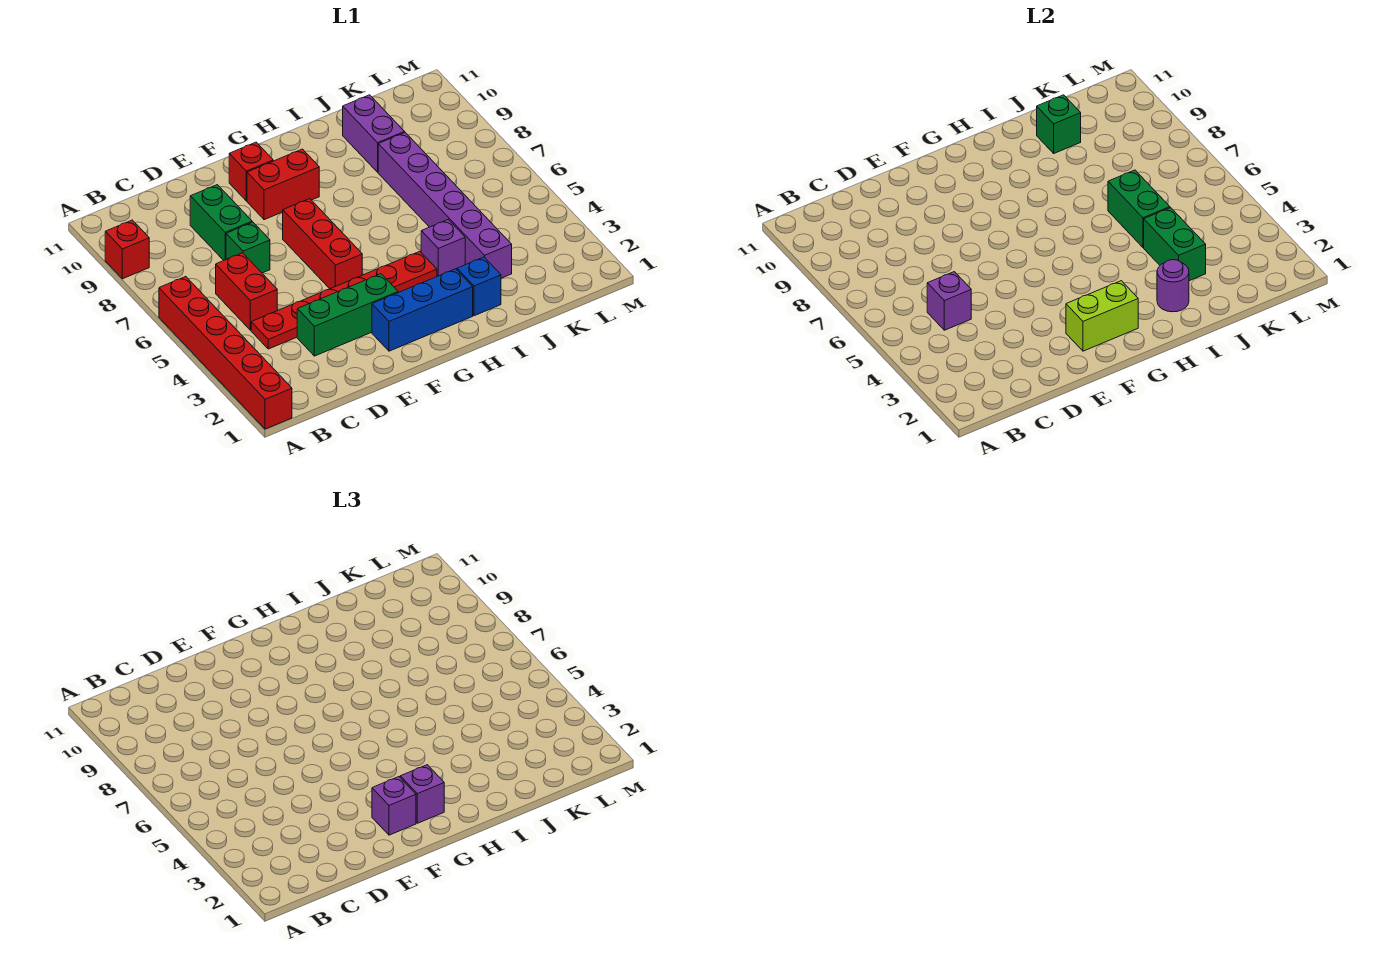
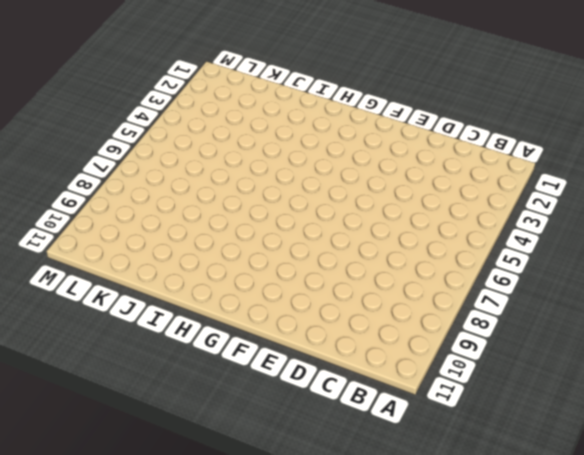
none -> red 1x6 brick [159,277,292,429]
none -> red 1x1 brick [105,220,149,279]
none -> red 1x6 plate [251,251,437,349]

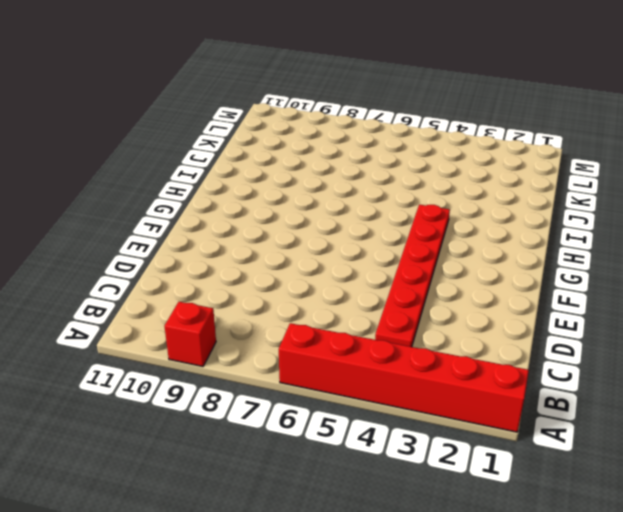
none -> red 1x2 brick [216,253,277,330]
none -> green 1x3 brick [297,274,398,356]
none -> green 1x1 brick [226,222,270,273]

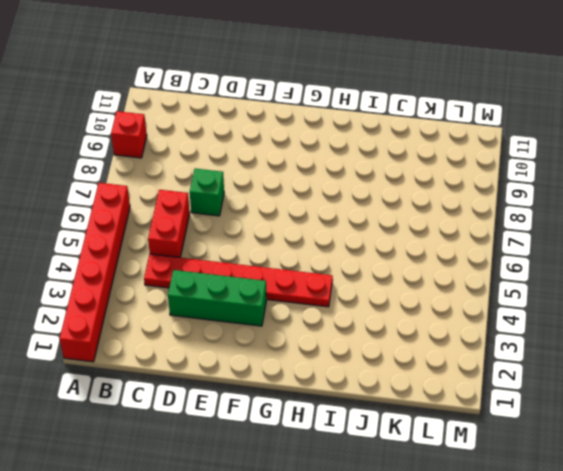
none -> green 1x2 brick [190,185,252,260]
none -> blue 1x3 brick [372,269,473,351]
none -> red 1x3 brick [283,199,362,289]

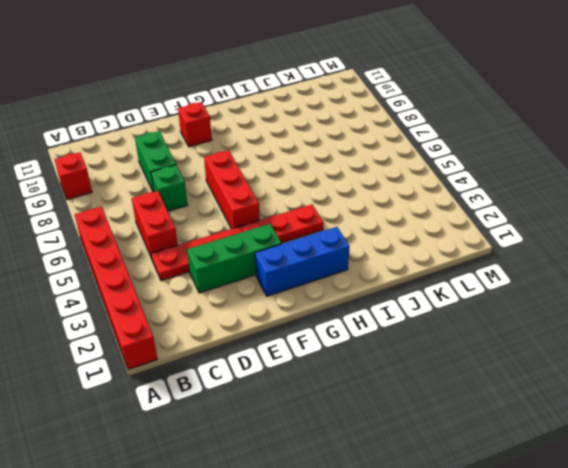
none -> red 1x2 brick [247,149,319,220]
none -> blue 1x1 brick [457,257,501,316]
none -> purple 1x1 brick [421,219,465,276]

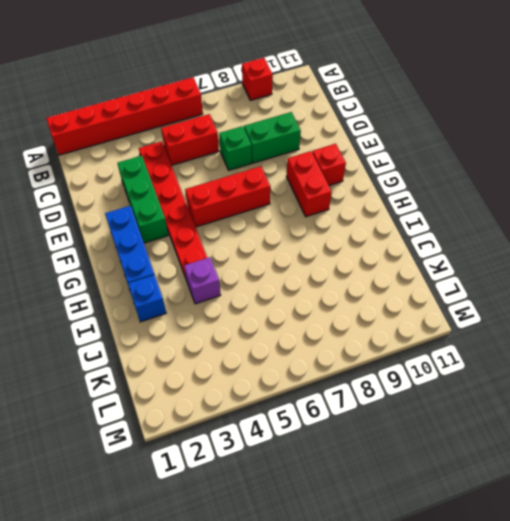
none -> purple 1x6 brick [378,133,512,278]
none -> purple 1x2 brick [343,95,405,172]
none -> purple 1x1 brick [927,272,971,330]

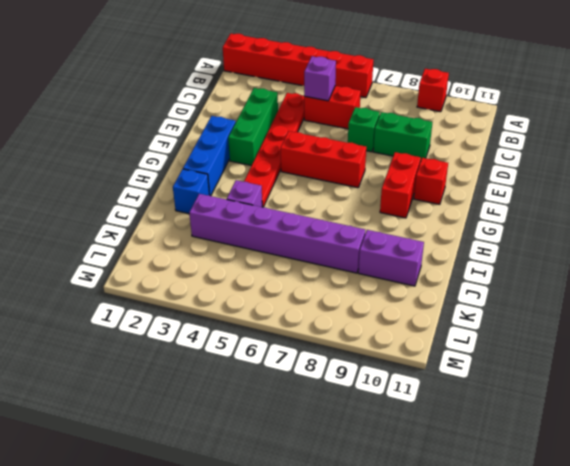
none -> lime 1x2 brick [1066,281,1138,351]
none -> purple 1x1 round brick [1157,260,1189,312]
none -> green 1x2 brick [1144,208,1206,281]

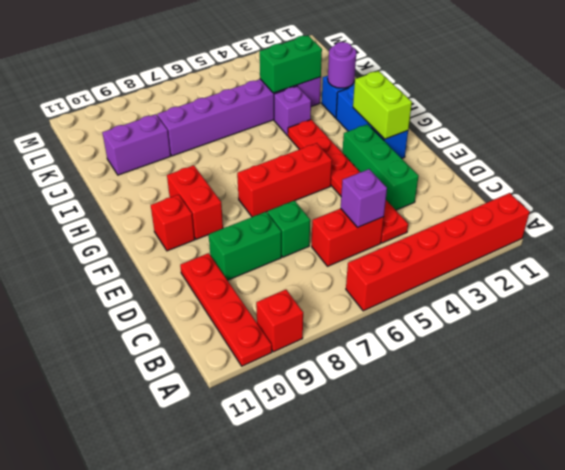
red 1x4 plate [180,253,272,366] -> none
none -> green 1x2 brick [1108,170,1170,247]
none -> green 1x1 brick [1037,95,1081,153]
none -> purple 1x1 brick [372,777,416,835]

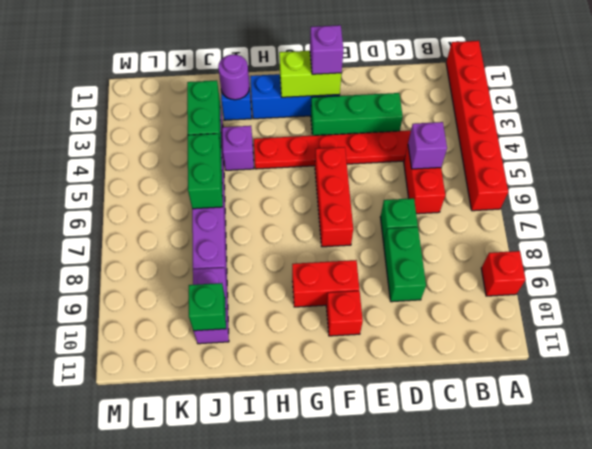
none -> purple 1x1 brick [400,765,444,823]

